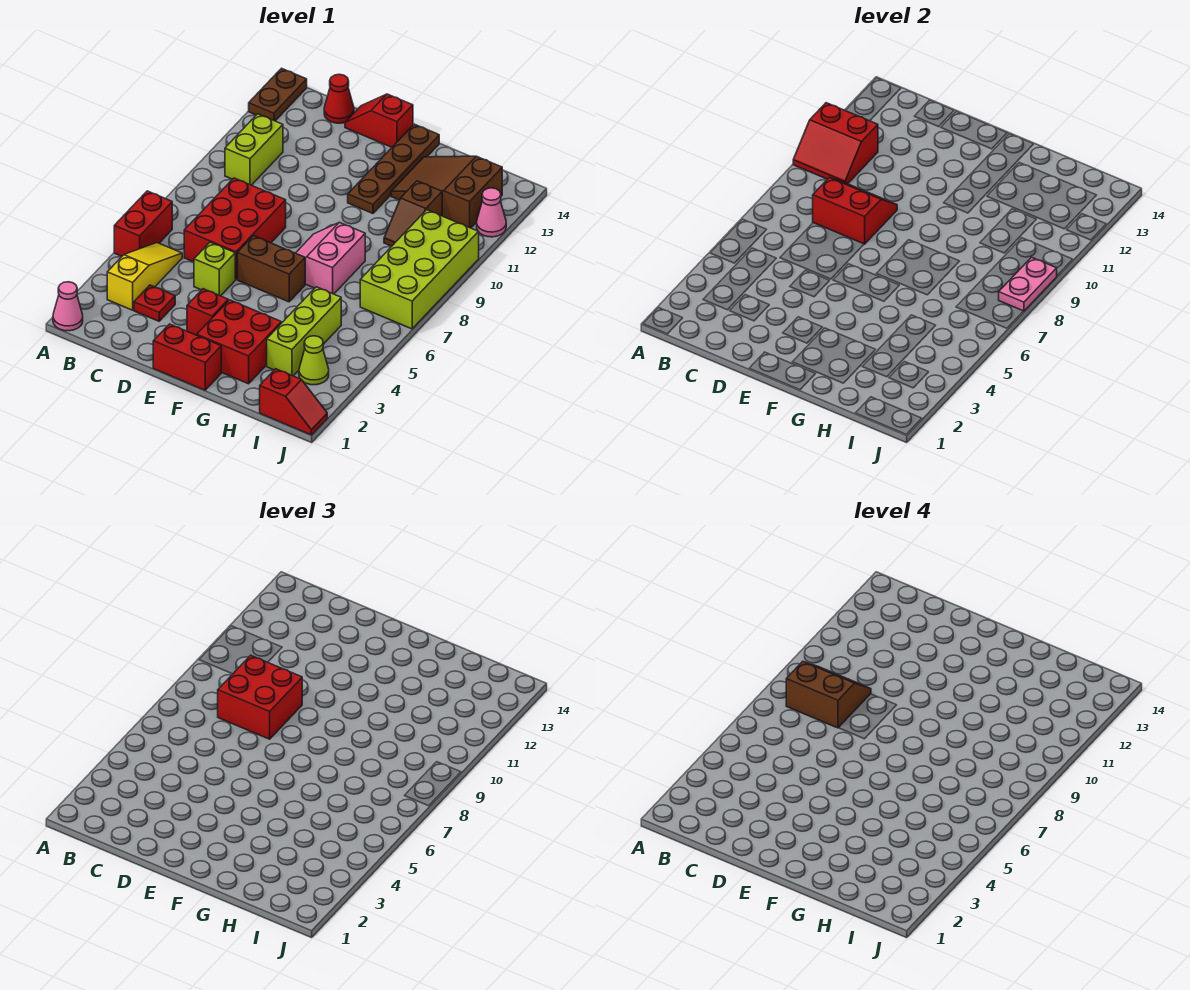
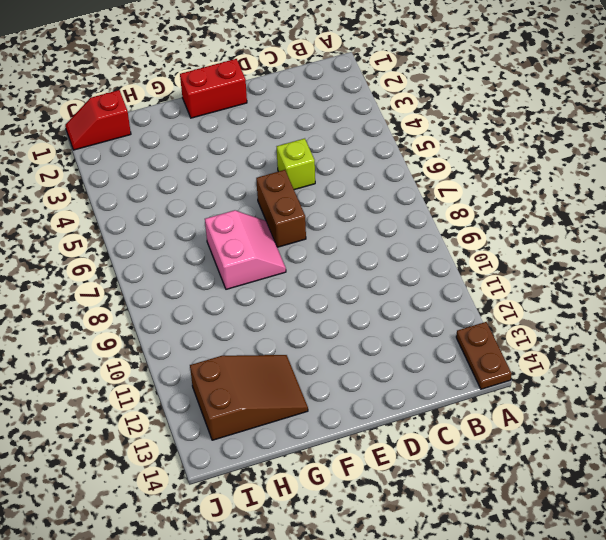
brown 1x2 brick [256,170,306,247] -> brown 1x2 brick turned to [237,236,305,302]
none -> pink 1x1 cone [53,282,83,331]
none -> red 1x2 brick [114,191,172,256]
none -> yellow 1x3 slope [107,243,182,310]

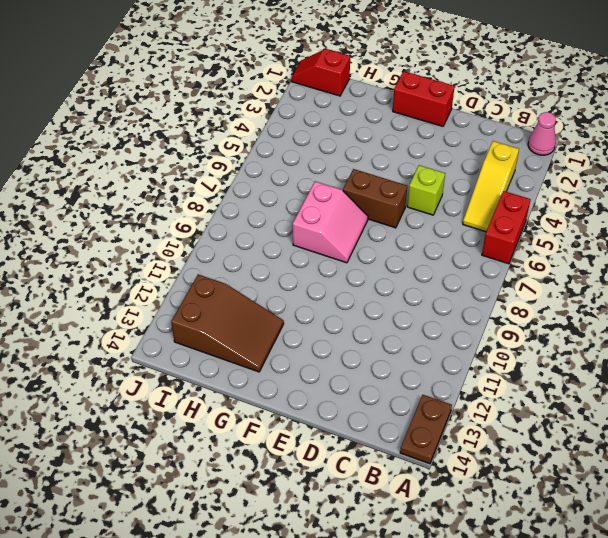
none -> lime 1x2 brick [225,114,283,185]
none -> red 1x1 plate [134,285,175,321]
none -> red 2x3 brick [184,178,286,279]

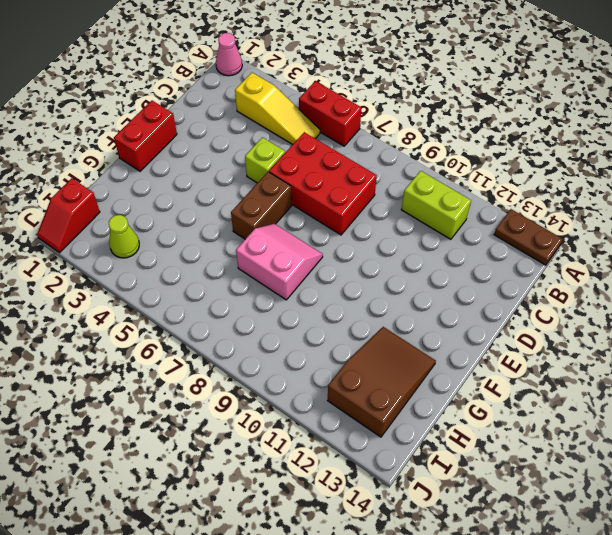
none -> red 1x1 plate [134,285,175,321]
none -> red 1x1 cone [324,74,354,123]
none -> red 1x2 slope [345,94,413,147]

